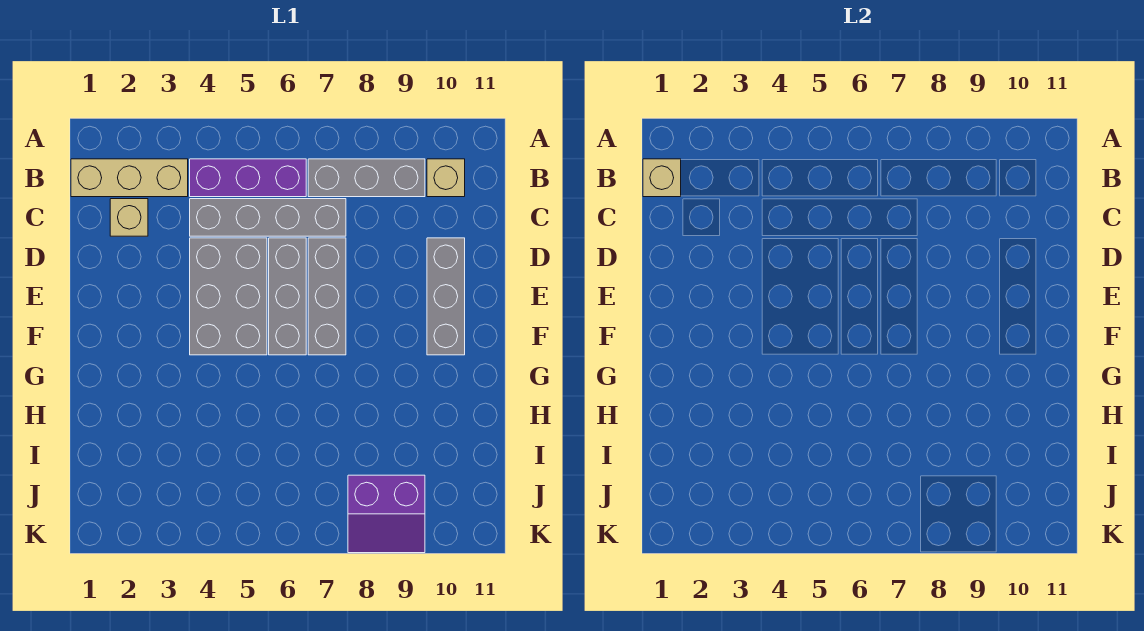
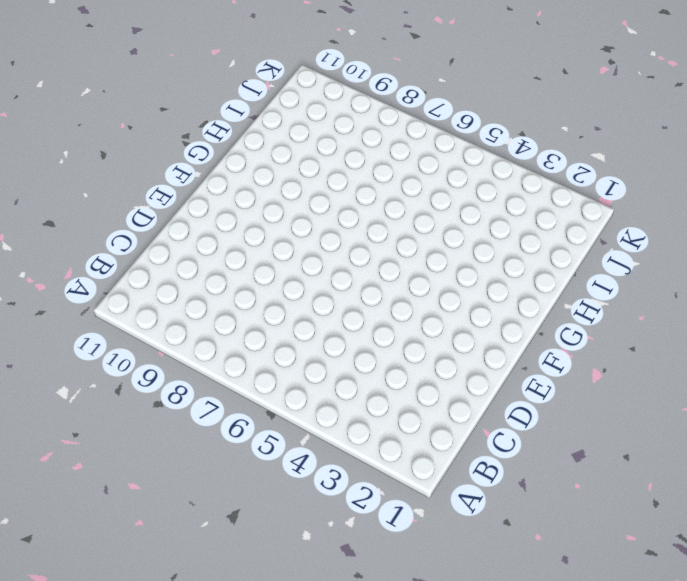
none -> tan 1x3 brick [71,159,188,197]
none -> purple 1x3 brick [190,159,306,197]
none -> grey 1x3 brick [308,159,425,197]

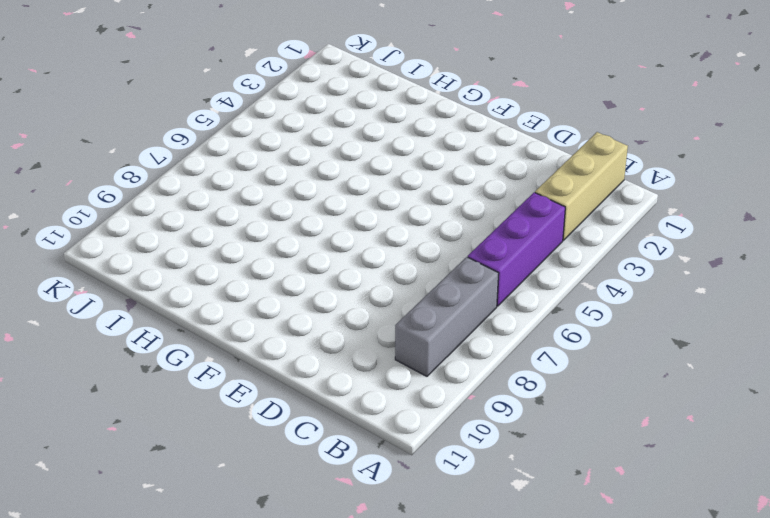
none -> tan 1x1 brick [427,159,465,197]
none -> tan 1x1 brick [110,199,148,236]
none -> grey 1x4 brick [190,199,346,236]

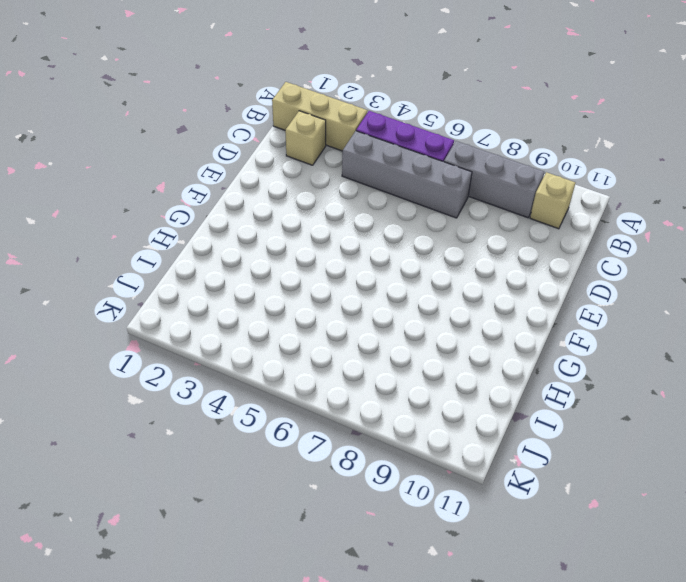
none -> grey 2x3 brick [190,238,267,355]
none -> grey 1x3 brick [269,238,306,355]
none -> grey 1x3 brick [308,238,346,355]

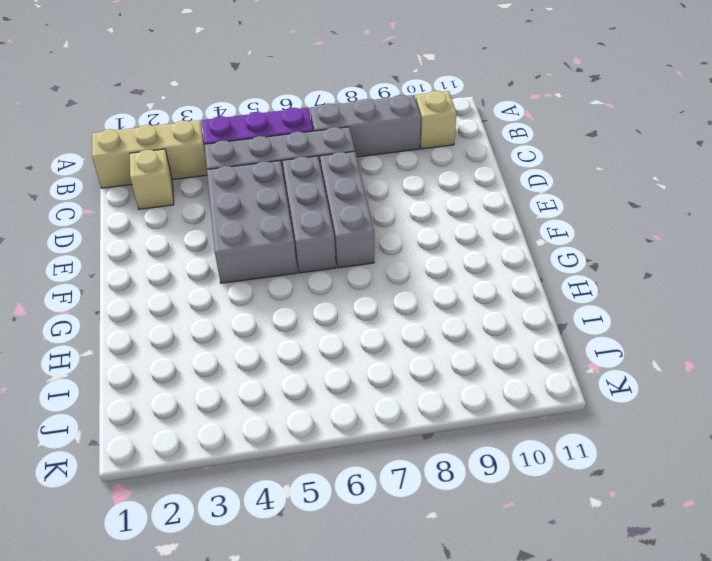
none -> grey 1x3 brick [427,238,465,355]
none -> purple 2x2 slope [348,475,425,553]
none -> tan 1x1 brick [643,159,681,197]

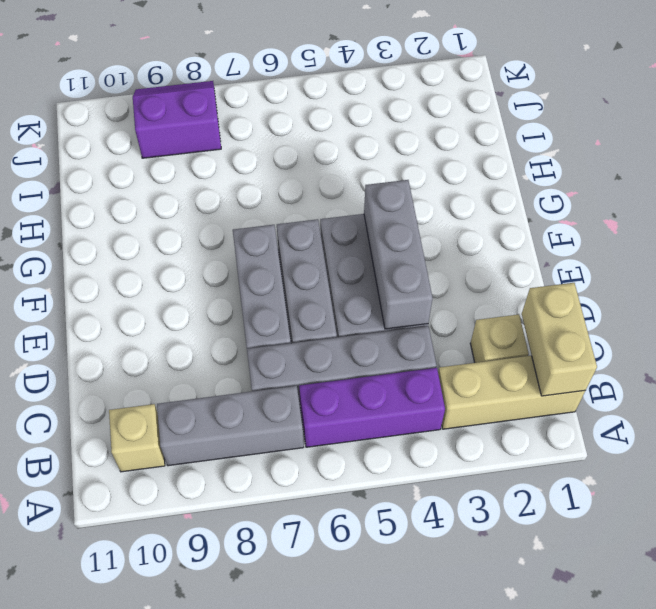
tan 1x2 brick [522,283,597,396] -> tan 1x1 brick [643,159,681,197]
grey 1x3 brick [364,180,433,329] -> grey 1x3 brick moved to [427,238,465,355]

